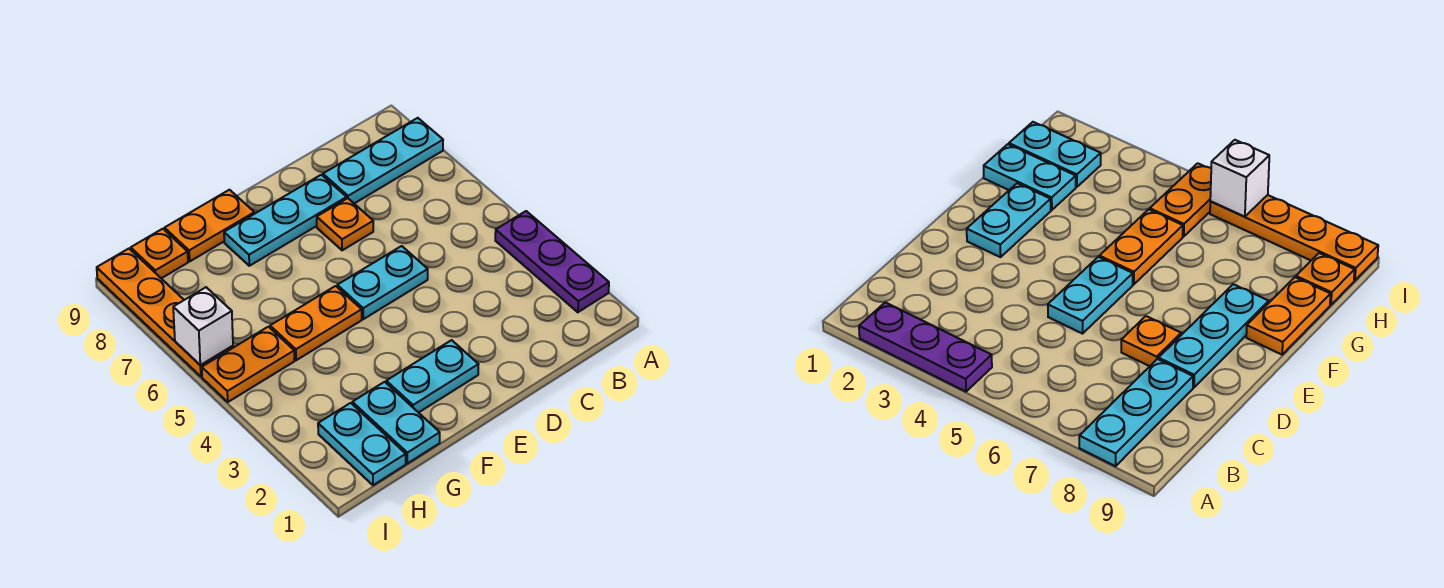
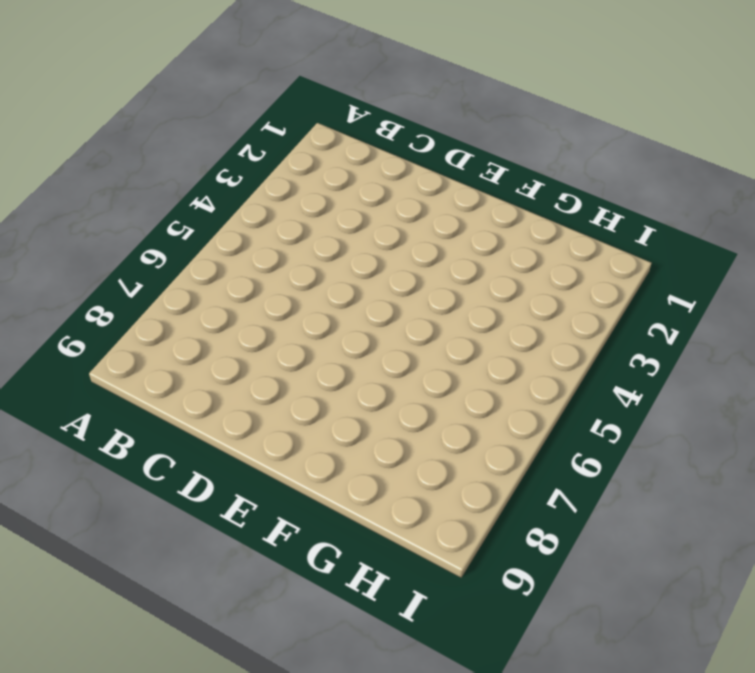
none -> purple 1x3 plate [495,211,609,312]
none -> cyan 1x3 plate [323,118,443,203]
none -> cyan 1x2 plate [337,246,428,319]

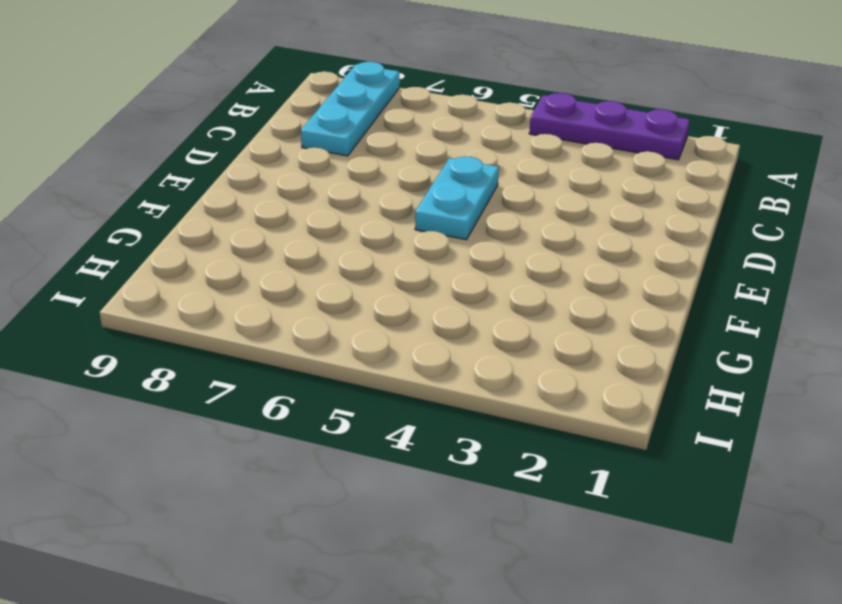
none -> orange 1x1 plate [317,198,373,250]
none -> cyan 1x3 plate [224,175,347,266]
none -> cyan 1x2 plate [386,340,479,413]

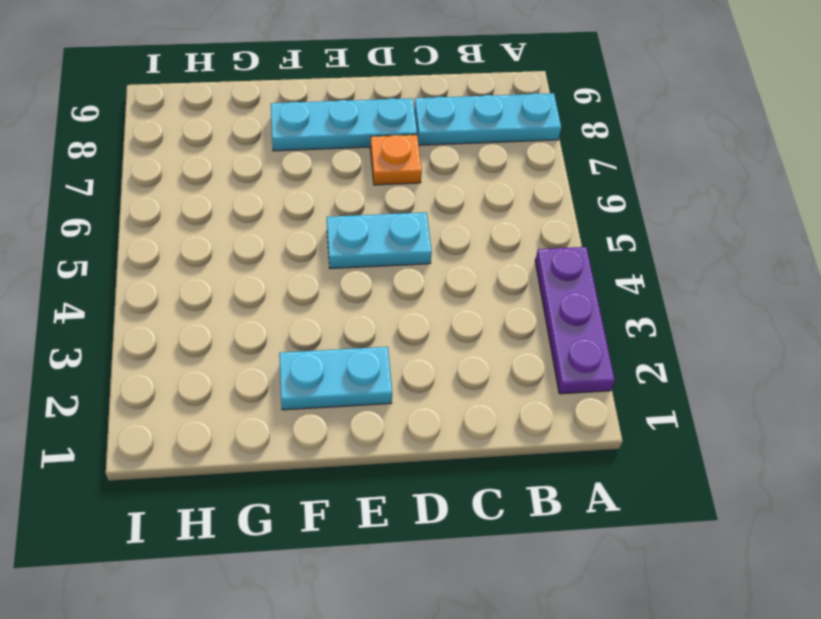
none -> orange 1x2 plate [270,286,362,360]
none -> orange 1x2 plate [165,190,254,261]
none -> cyan 1x2 plate [352,382,440,463]

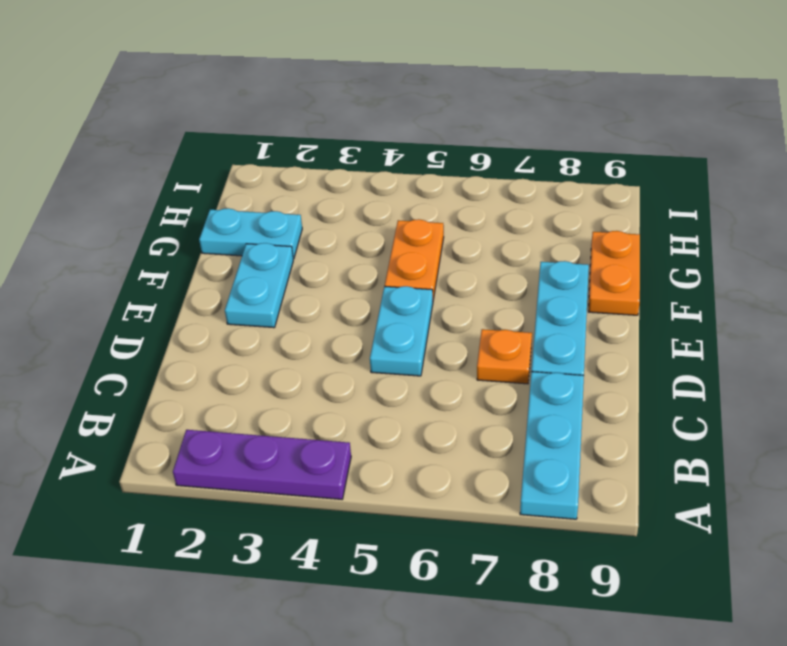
none -> cyan 1x2 plate [318,403,406,485]
none -> orange 1x2 plate [202,327,294,402]
none -> orange 1x1 plate [131,229,188,278]

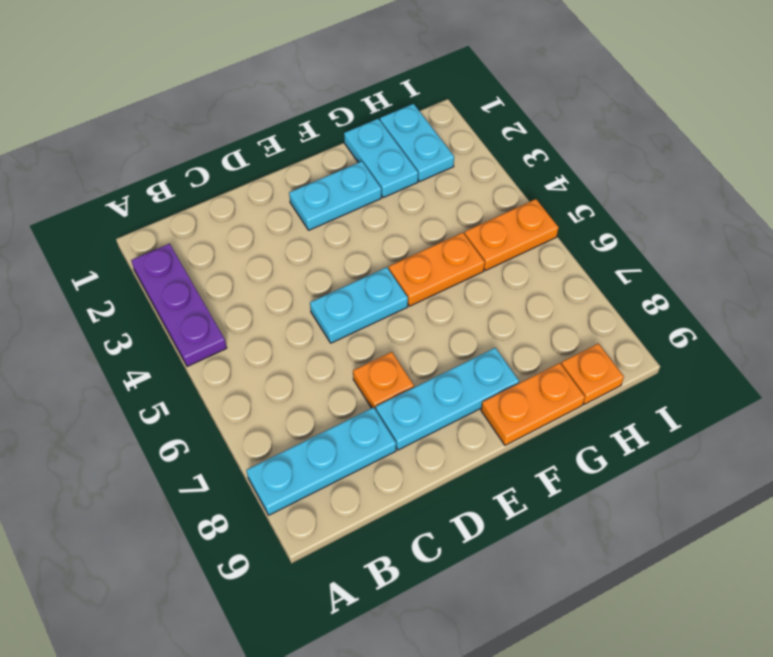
none -> orange 1x4 plate [97,249,233,376]
none -> white 1x1 brick [173,287,233,365]

